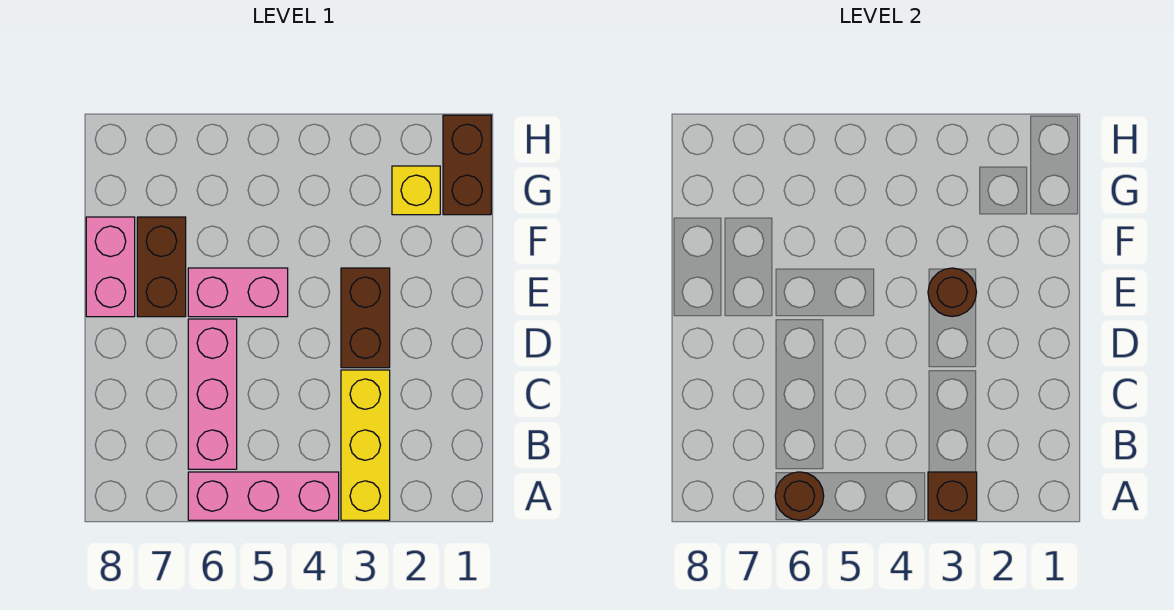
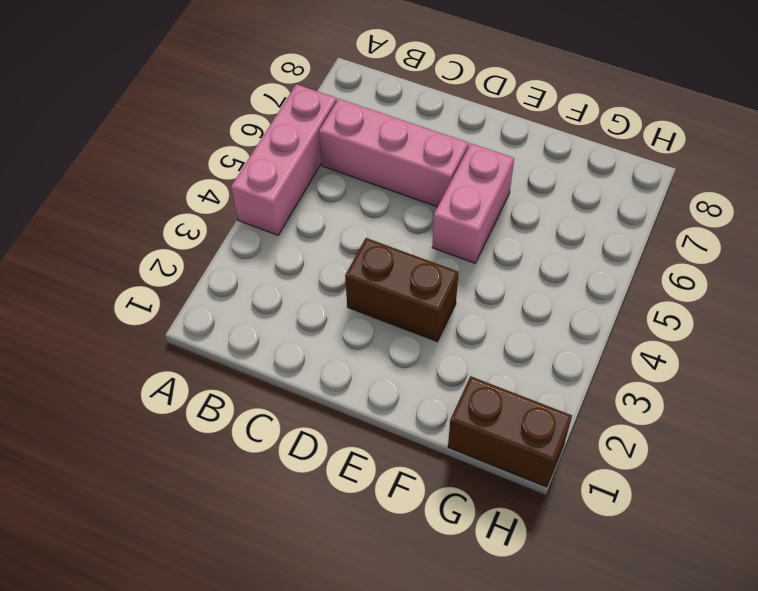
none -> yellow 1x3 brick [341,370,390,520]
none -> brown 1x2 brick [137,217,186,317]
none -> pink 1x2 brick [86,217,135,317]

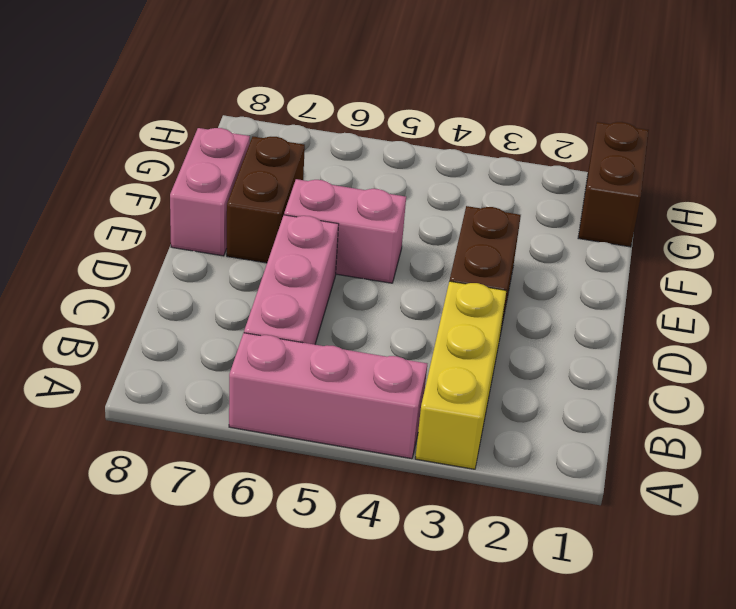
none -> yellow 1x1 brick [392,166,440,215]
none -> brown 1x1 brick [928,472,977,520]
none -> brown 1x1 round brick [775,472,824,520]

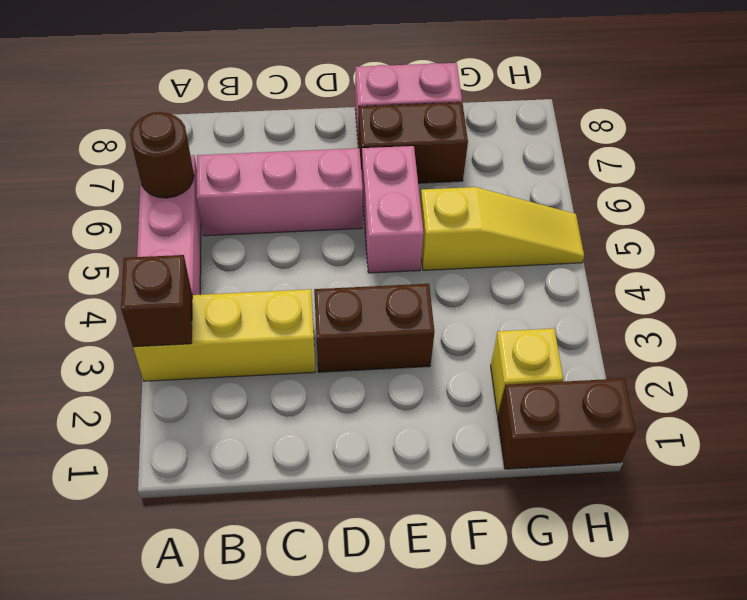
yellow 1x3 slope [420,187,584,270] -> none
none -> brown 1x1 round brick [928,268,976,317]

